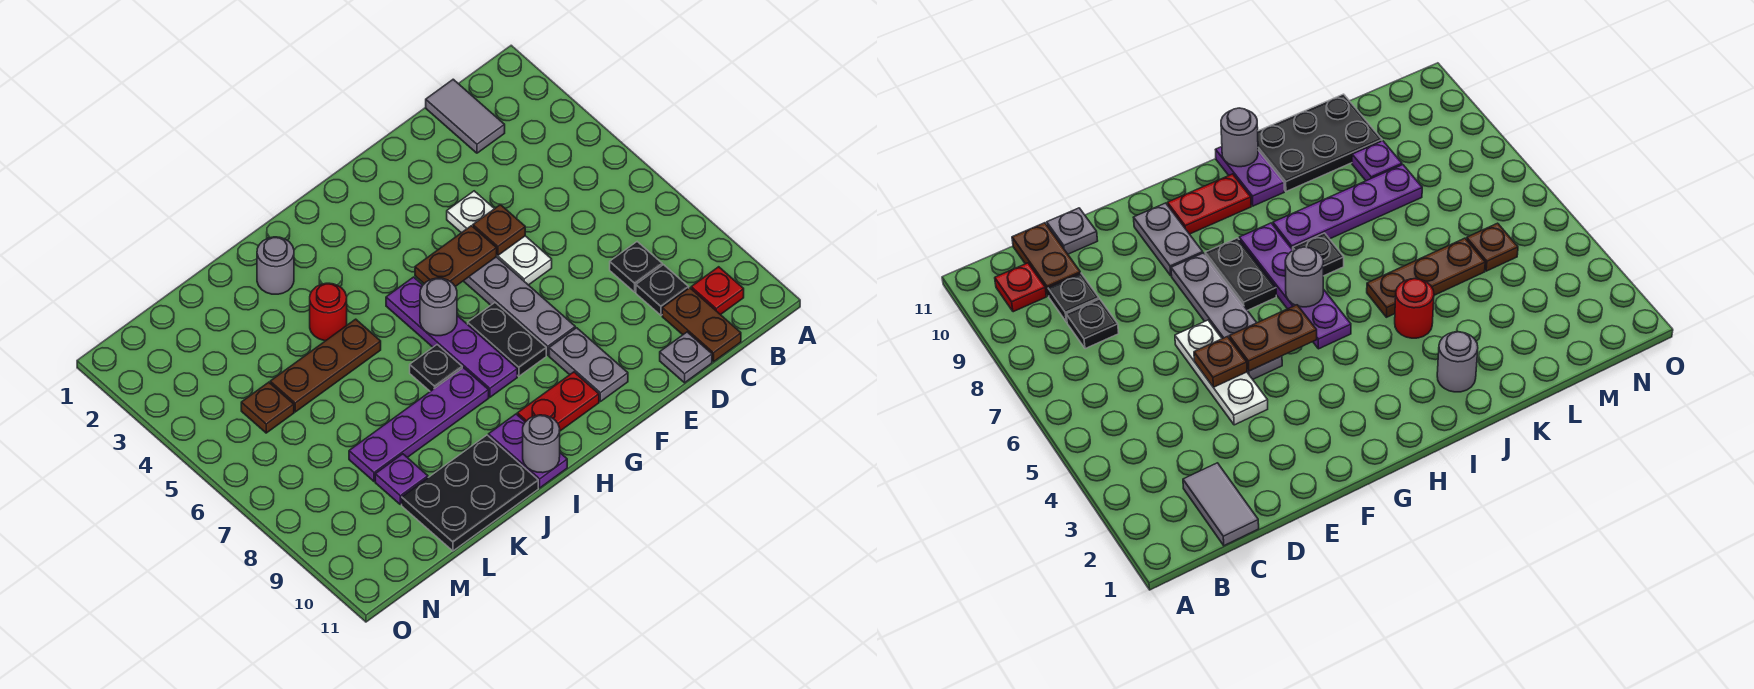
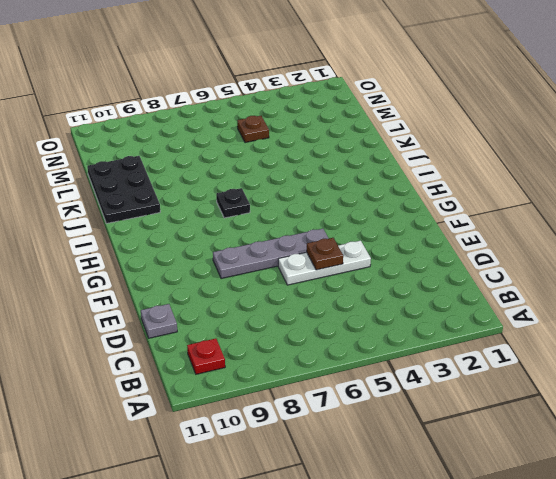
none -> grey 1x2 tile [426,79,505,153]
none -> black 1x1 plate [610,242,662,292]
none -> black 1x1 plate [636,265,689,315]

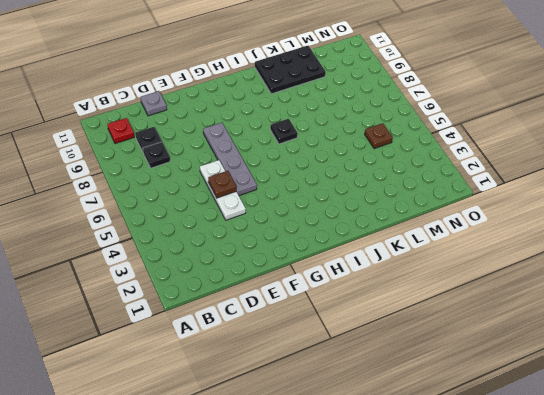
none -> grey 1x2 tile [426,79,505,153]
none -> brown 1x2 plate [662,288,741,362]
none -> grey 1x2 plate [549,328,628,402]

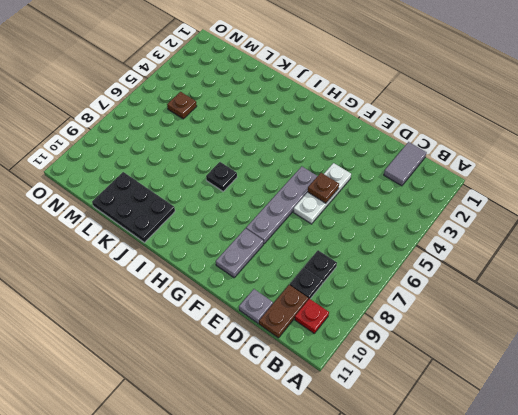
none -> black 1x2 plate [468,303,546,376]
none -> red 1x2 plate [517,372,599,431]
none -> purple 1x4 plate [386,277,517,397]

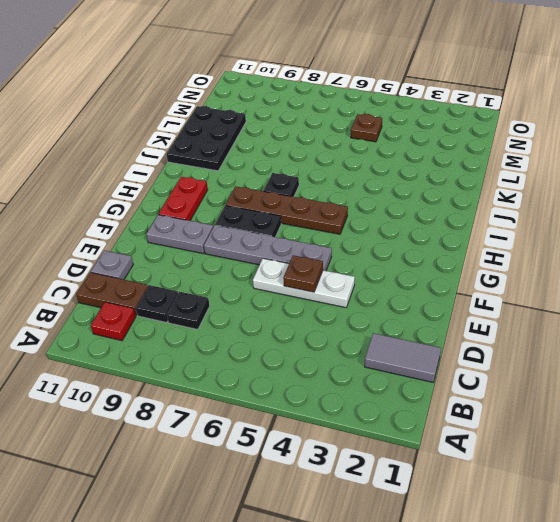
brown 1x4 plate [226,186,348,234] -> purple 1x4 plate [386,277,517,397]
none -> purple 1x4 plate [349,368,489,481]
none -> purple 1x2 plate [488,414,567,488]
none -> grey 1x1 round brick [257,237,294,294]

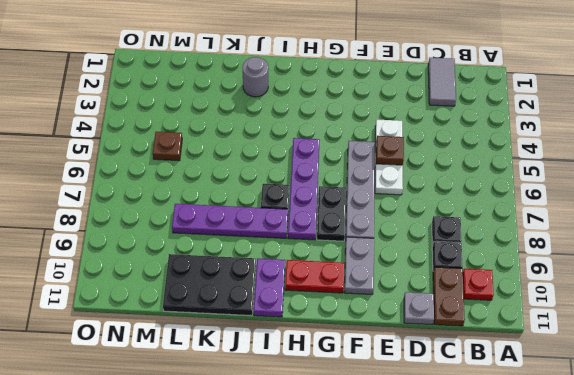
none -> red 1x1 round brick [310,283,347,341]
none -> brown 1x3 plate [270,319,381,412]
none -> purple 1x1 plate [375,454,428,505]

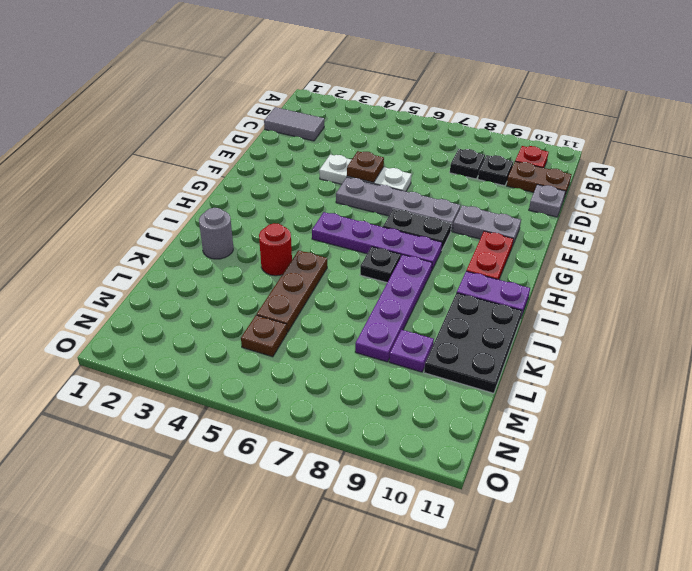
none -> brown 1x2 plate [415,226,497,286]
none -> grey 1x1 round brick [420,278,457,336]
none -> grey 1x1 round brick [523,415,560,473]

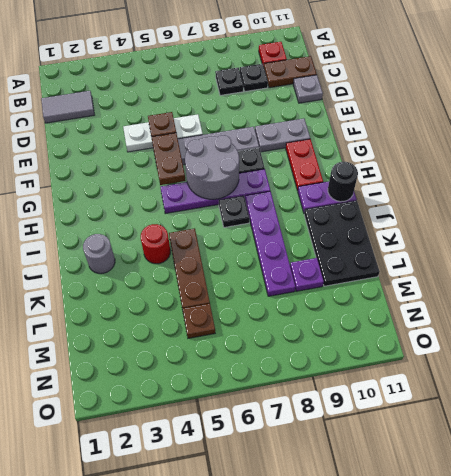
grey 2x2 round brick [185,135,239,199] -> grey 1x1 round brick [420,278,457,336]
black 1x1 round brick [328,162,358,202] -> grey 1x1 round brick [523,415,560,473]

